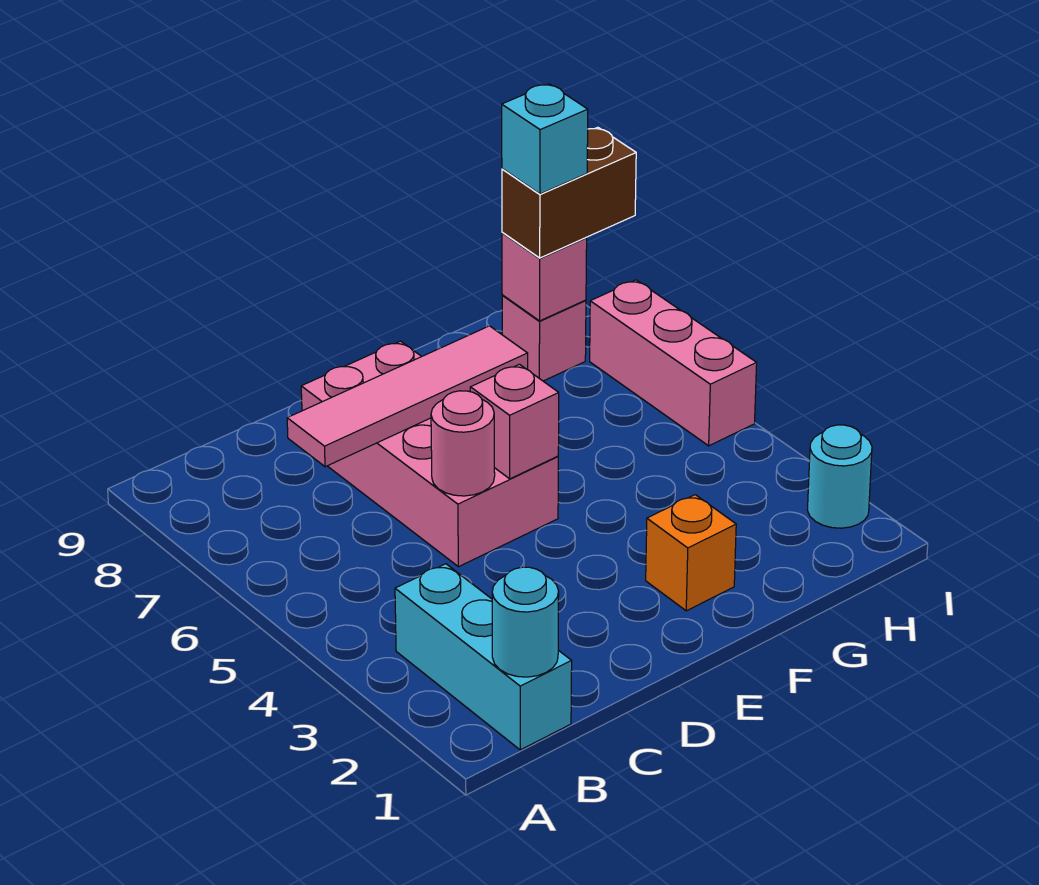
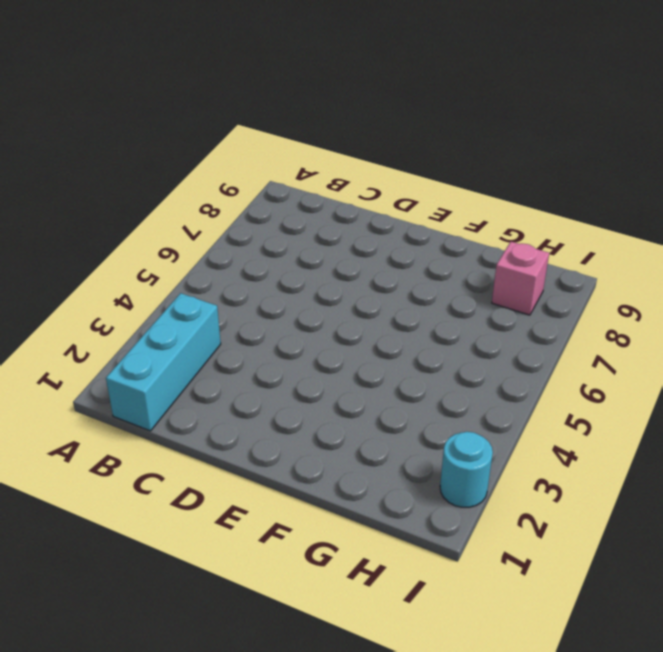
none -> pink 2x4 brick [301,341,558,567]
none -> orange 1x1 brick [646,495,736,611]
none -> pink 1x3 brick [590,280,757,446]

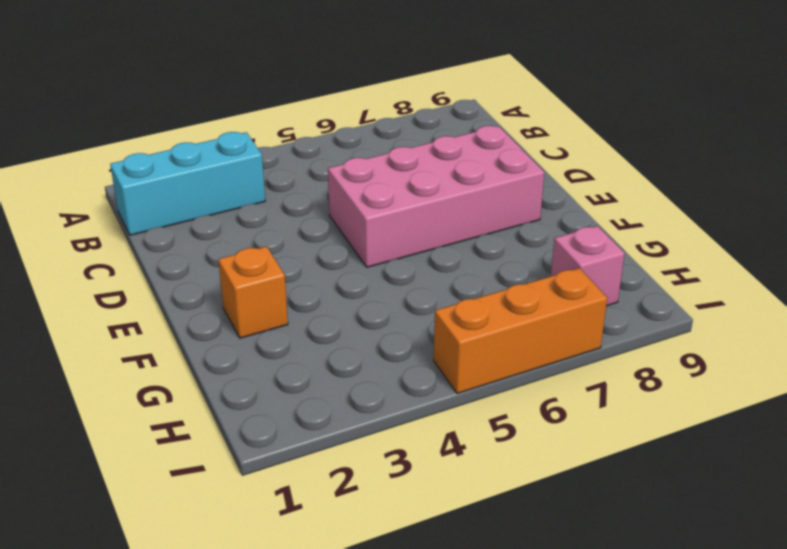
orange 1x3 brick [434,268,607,394] -> pink 1x3 brick [590,280,757,446]
none -> cyan 1x1 round brick [807,425,872,528]
none -> cyan 1x1 round brick [492,567,559,677]
none -> pink 1x4 tile [287,326,528,467]

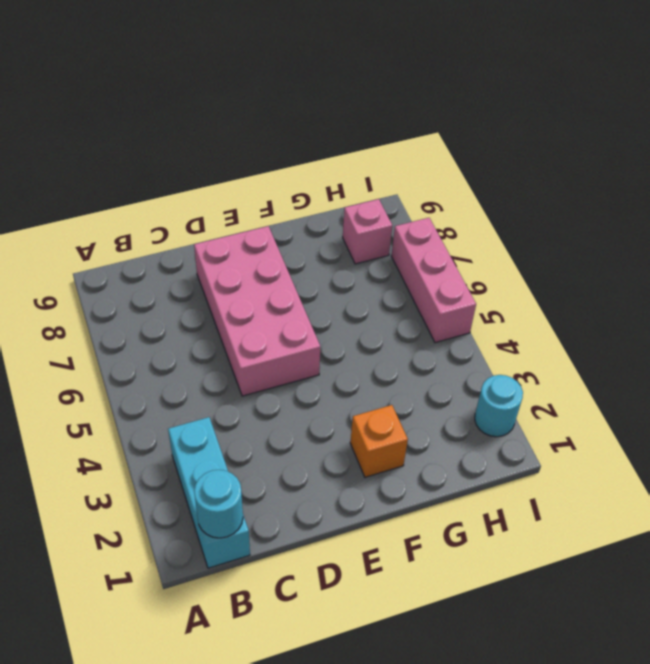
none -> pink 1x4 tile [287,326,528,467]
none -> pink 1x1 round brick [431,391,495,496]
none -> pink 1x1 brick [470,364,559,479]

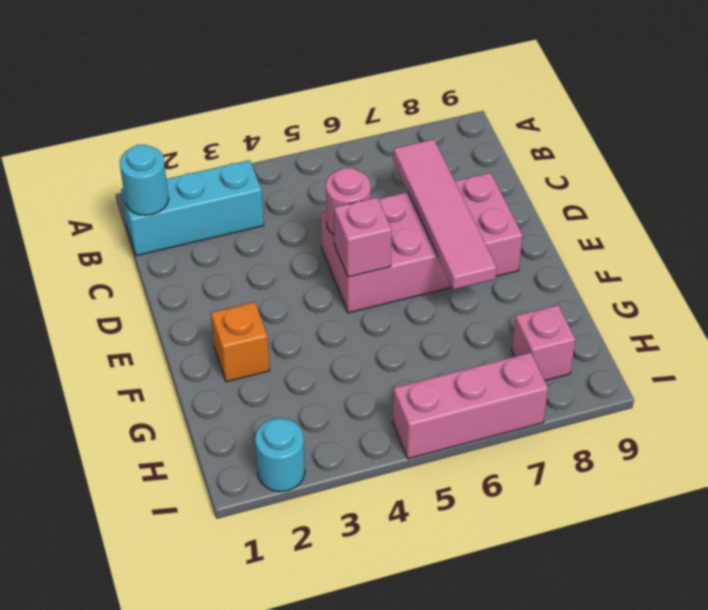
none -> pink 1x1 brick [502,233,587,321]
none -> brown 1x2 brick [502,127,636,258]
none -> cyan 1x1 brick [502,84,588,194]

